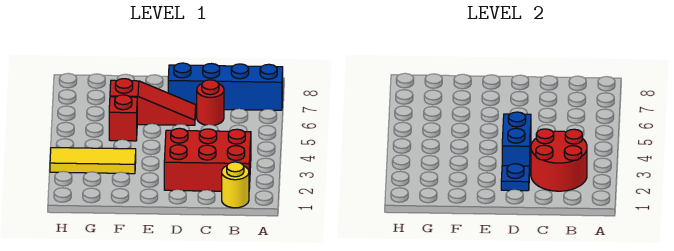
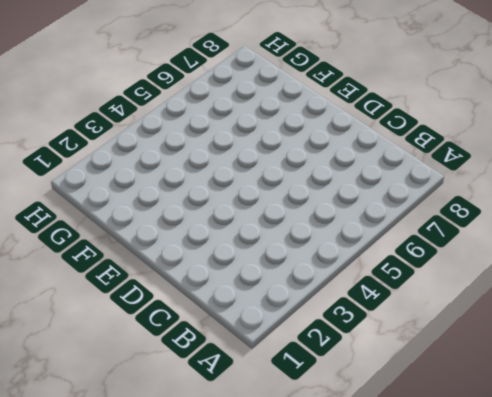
none -> blue 1x4 brick [168,63,283,110]
none -> yellow 1x1 round brick [222,162,249,208]

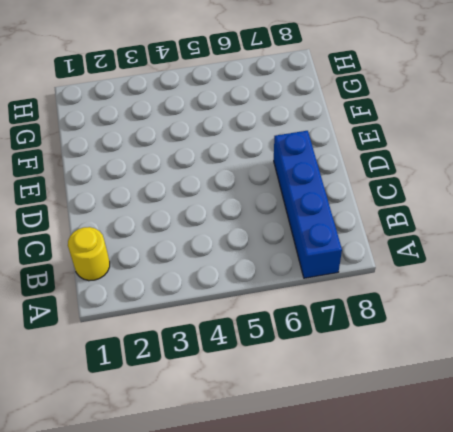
none -> red 2x3 brick [164,128,251,191]
none -> red 1x1 round brick [197,80,224,125]

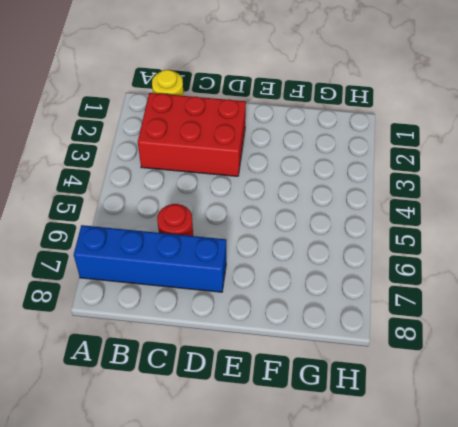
none -> red 1x3 slope [110,79,196,125]
none -> yellow 1x3 tile [50,148,136,174]

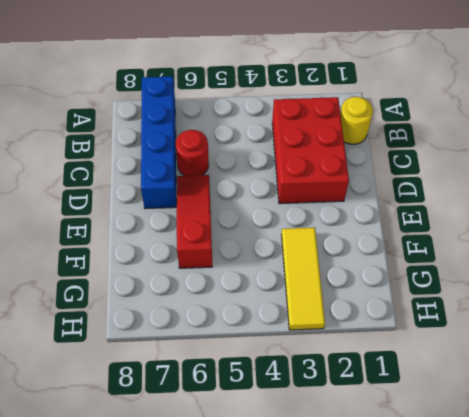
none -> red 1x1 brick [109,95,137,141]
none -> red 2x2 round brick [531,129,587,191]

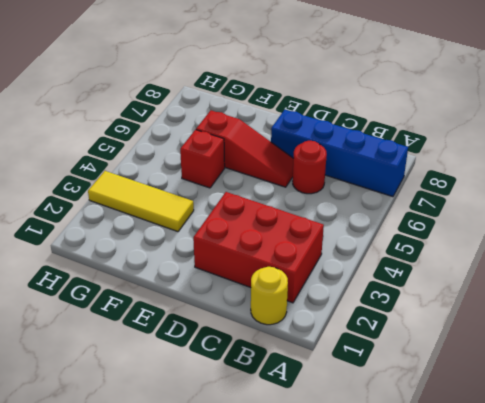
none -> red 2x2 round brick [531,129,587,191]
none -> blue 1x1 plate [501,164,530,191]

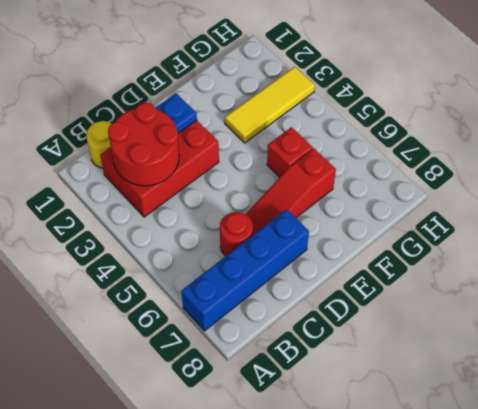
none -> blue 1x2 brick [502,112,531,166]

